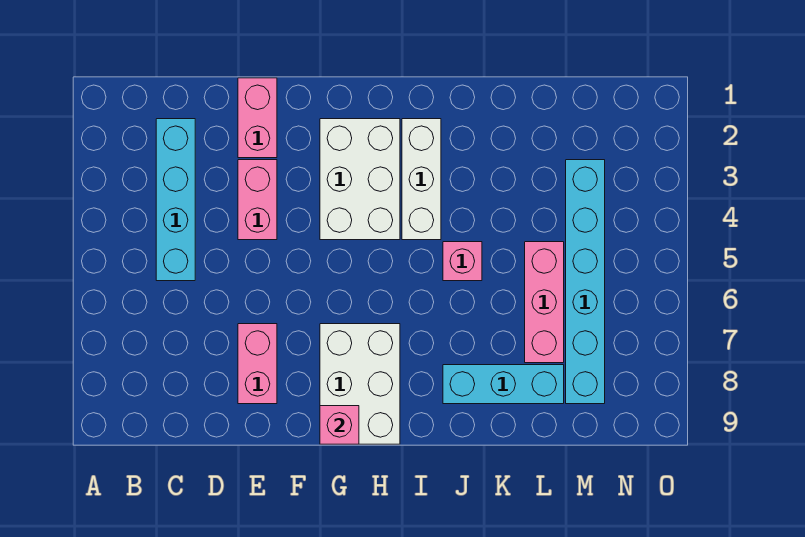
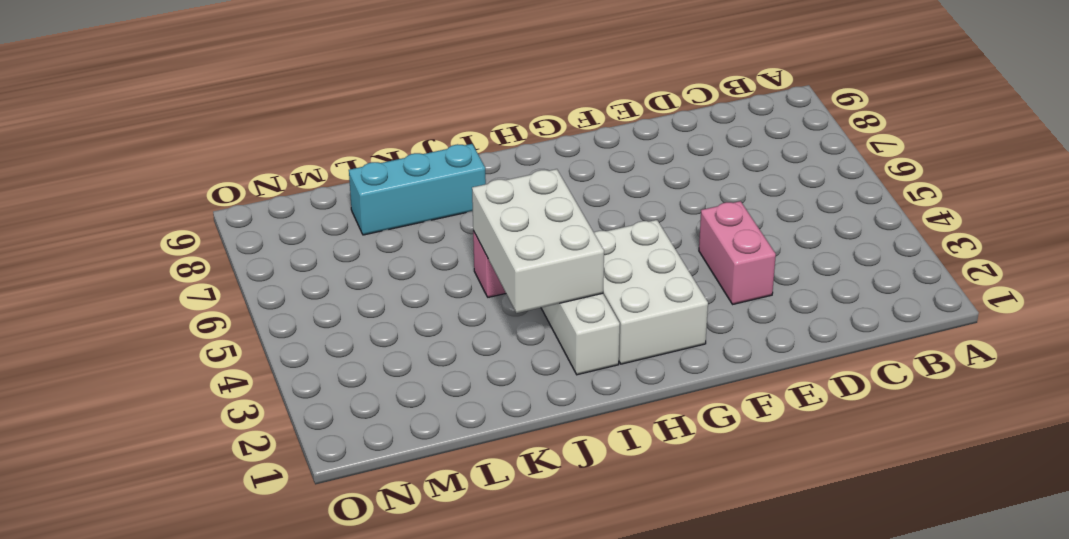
white 2x3 brick [472,169,604,313] -> white 2x3 brick moved to [320,324,400,444]
none -> cyan 1x4 brick [156,119,195,281]
none -> pink 1x2 brick [238,78,277,158]
none -> pink 1x2 brick [238,324,277,404]

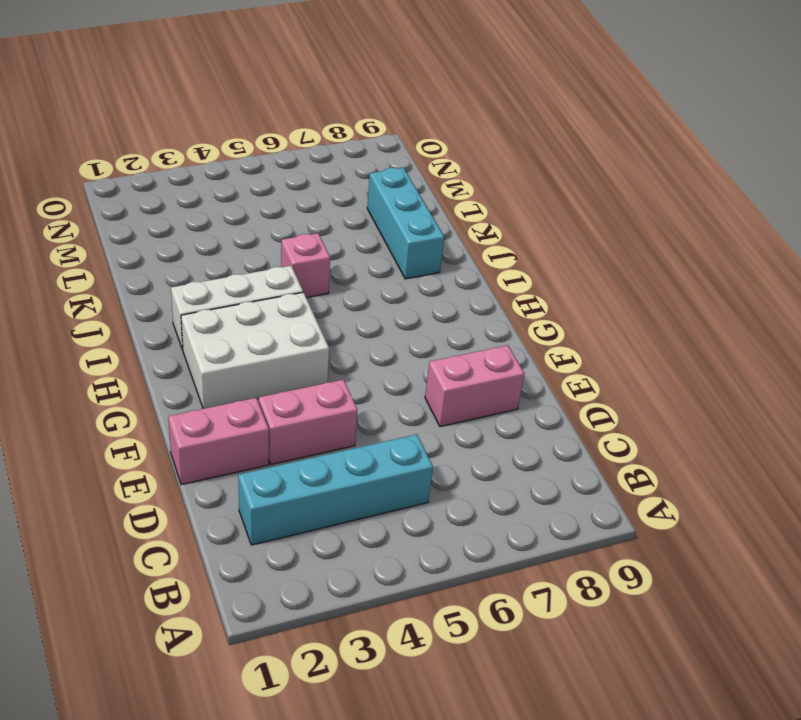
none -> white 2x3 brick [320,324,400,444]
none -> pink 1x3 brick [525,242,564,363]
none -> cyan 1x6 brick [566,160,605,404]

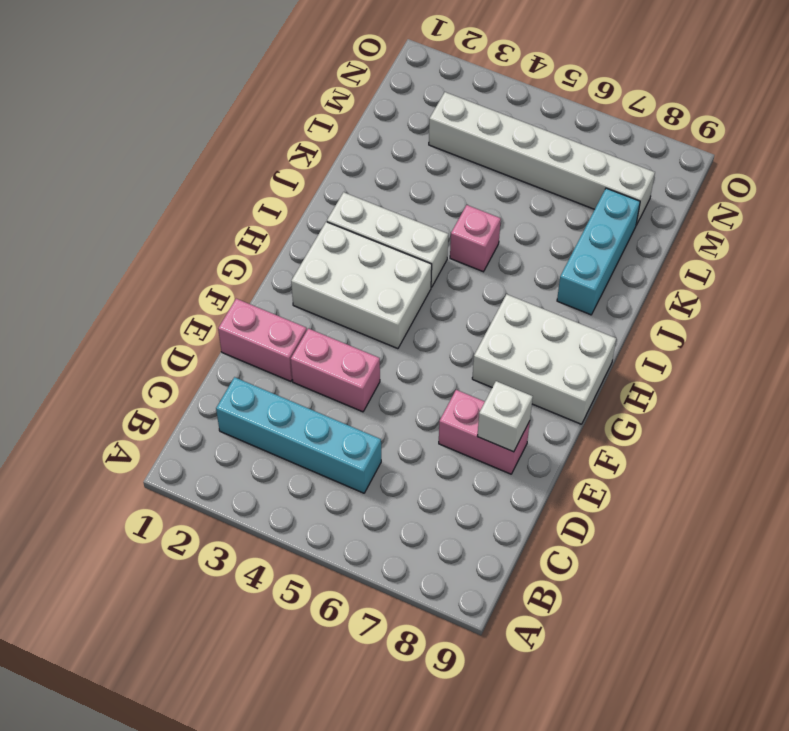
white 1x1 brick [477,381,533,452] -> none
white 1x6 brick [429,92,655,225] -> cyan 1x6 brick [566,160,605,404]
none -> pink 1x3 brick [525,242,564,363]
none -> pink 1x1 brick [320,406,359,444]

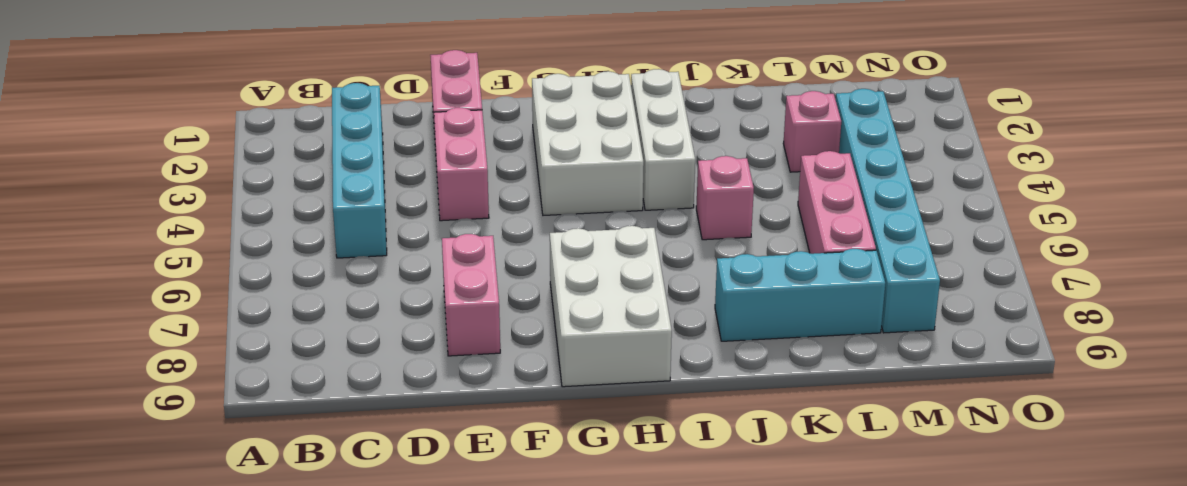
pink 1x1 brick [783,91,841,172] -> pink 1x1 brick moved to [320,406,359,444]

